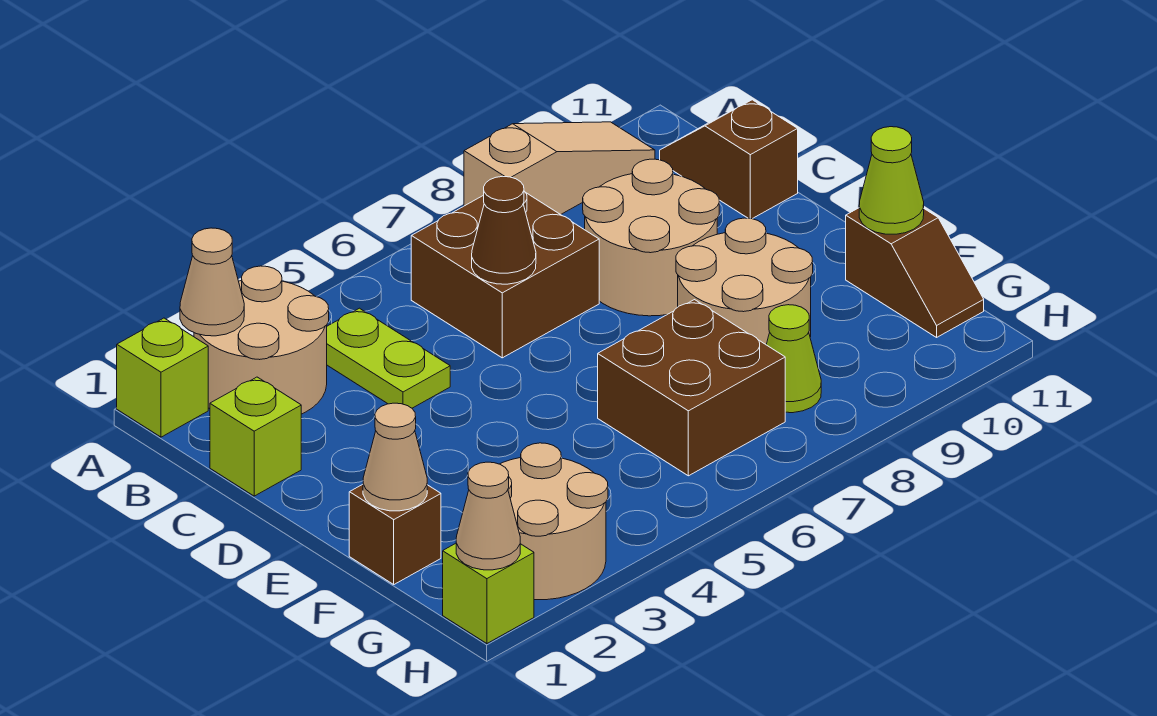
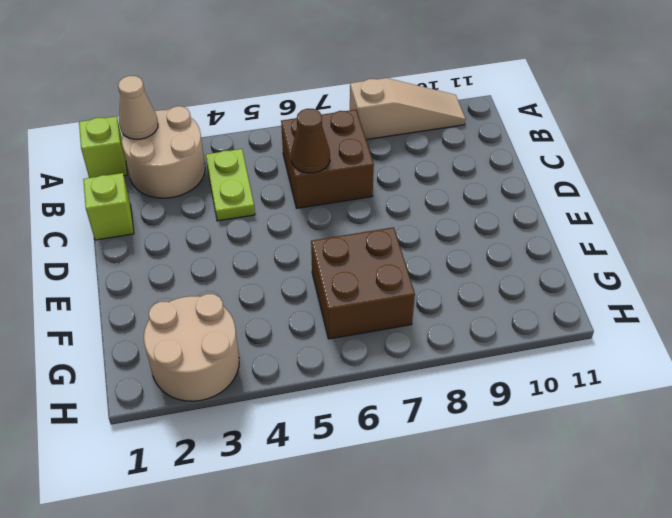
none -> brown 1x2 slope [660,100,798,219]
none -> tan 2x2 round brick [583,159,719,316]
none -> tan 2x2 round brick [676,218,813,344]

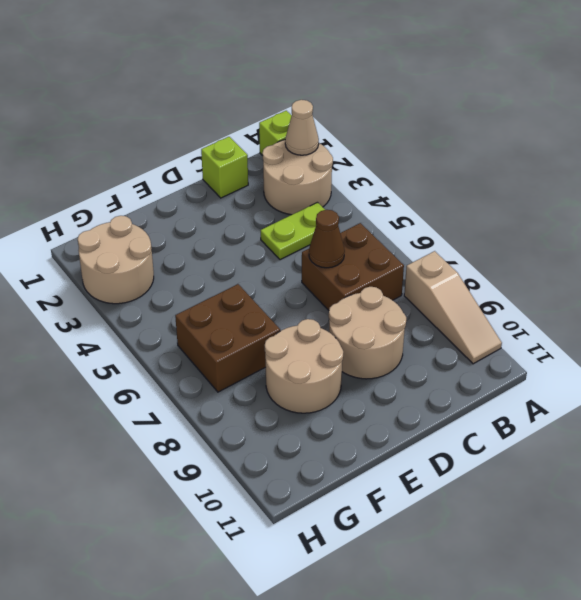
none -> brown 1x2 slope [660,100,798,219]
none -> brown 1x1 brick [349,484,441,584]
none -> brown 1x2 slope [846,208,984,337]

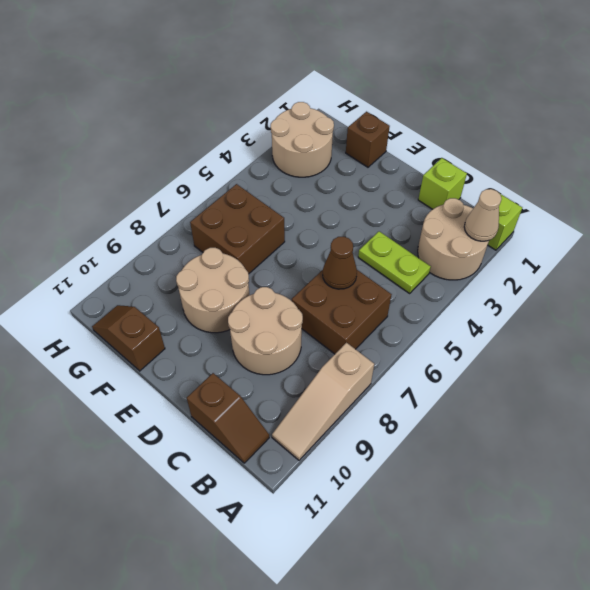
none -> lime 1x1 cone [766,305,821,413]
none -> lime 1x1 brick [443,543,534,644]
none -> tan 1x1 cone [363,403,427,511]

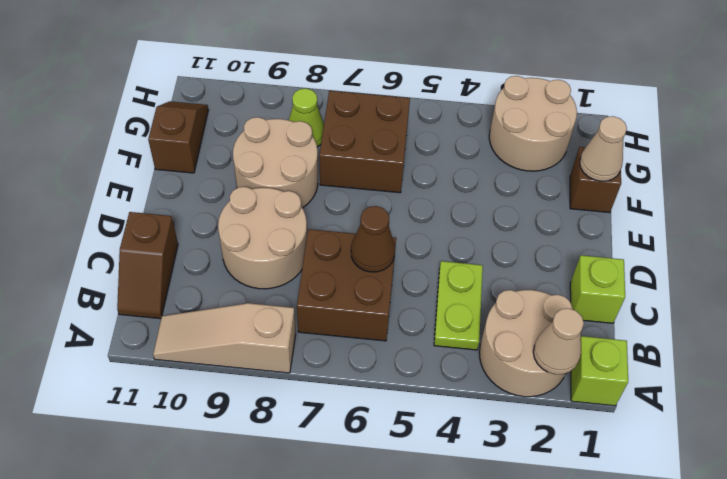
none -> lime 1x1 brick [443,543,534,644]
none -> lime 1x1 cone [859,127,924,234]
none -> tan 1x1 cone [456,462,520,570]

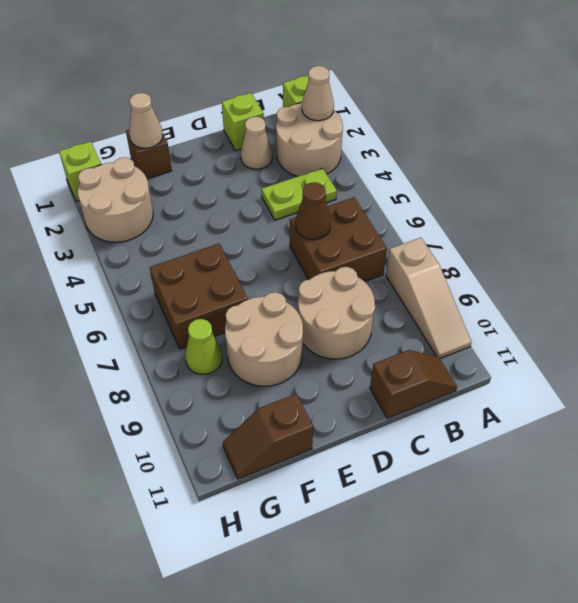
tan 1x1 cone [241,117,272,169] -> tan 1x1 cone moved to [456,462,520,570]
none -> lime 1x1 cone [859,127,924,234]

